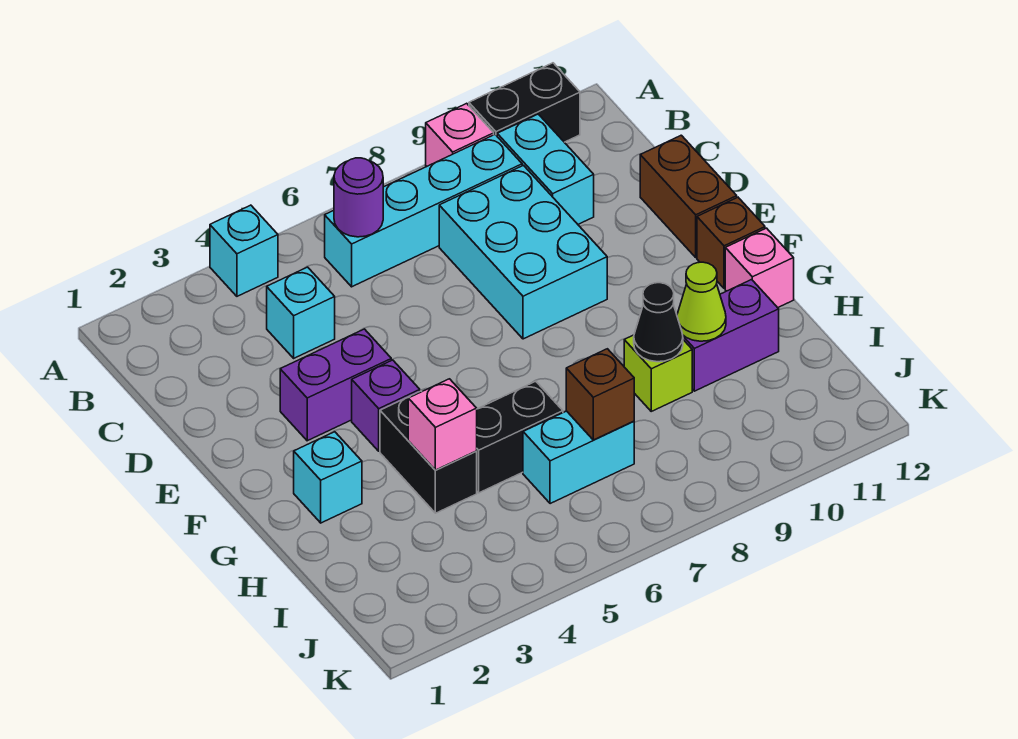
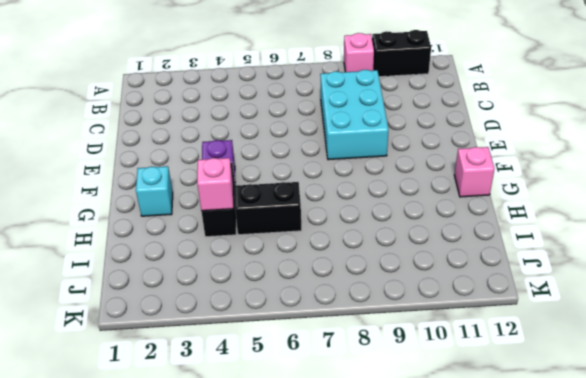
none -> cyan 1x1 brick [210,205,278,296]
none -> cyan 1x4 brick [325,135,522,287]
none -> cyan 1x2 brick [497,114,594,224]

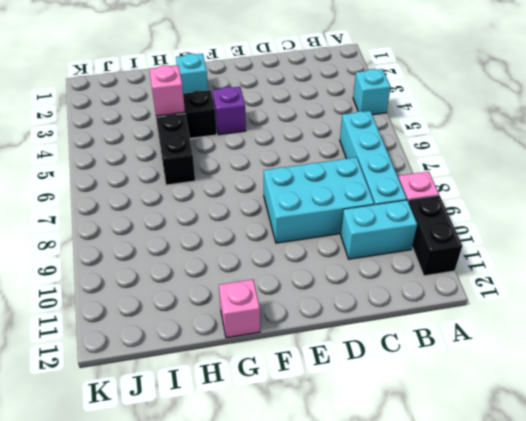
none -> cyan 1x1 brick [267,267,335,358]
none -> brown 1x2 brick [640,135,737,257]
none -> purple 1x2 brick [280,329,391,441]

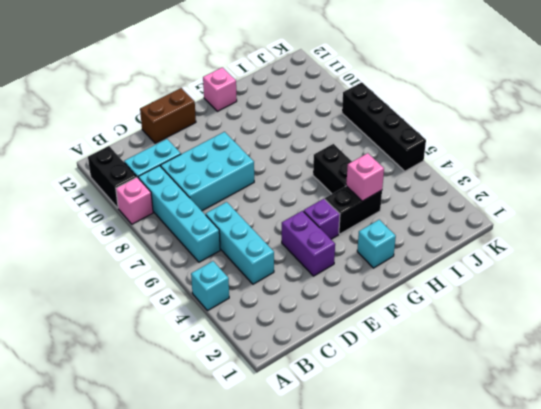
cyan 1x3 brick [206,202,274,284] -> cyan 1x1 brick [267,267,335,358]
black 1x4 brick [342,82,426,171] -> none
none -> brown 1x1 brick [697,197,765,289]
none -> lime 1x1 brick [624,335,692,411]
none -> purple 1x2 brick [683,280,779,391]

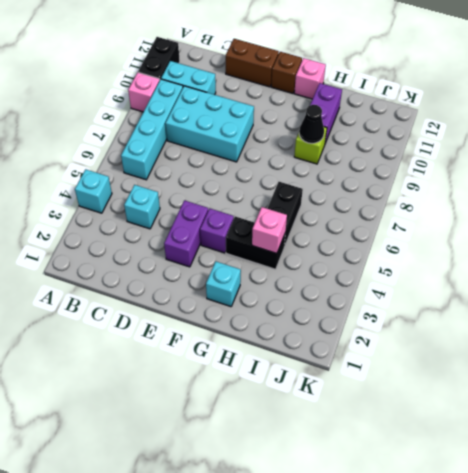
none -> cyan 1x2 brick [523,411,634,504]
none -> purple 1x1 round brick [334,158,383,237]
none -> lime 1x1 cone [677,262,726,341]

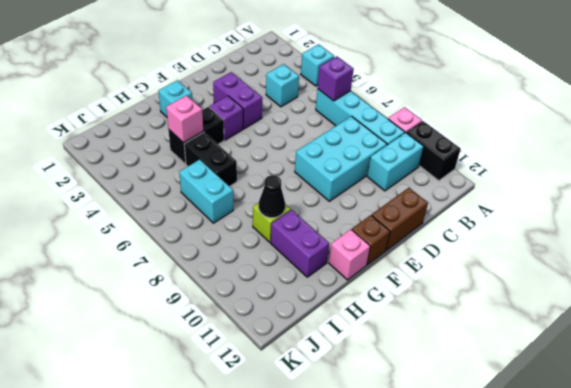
purple 1x1 brick [318,56,354,101] -> purple 1x1 round brick [334,158,383,237]
none -> lime 1x1 cone [677,262,726,341]
none -> brown 1x1 brick [566,349,634,440]

